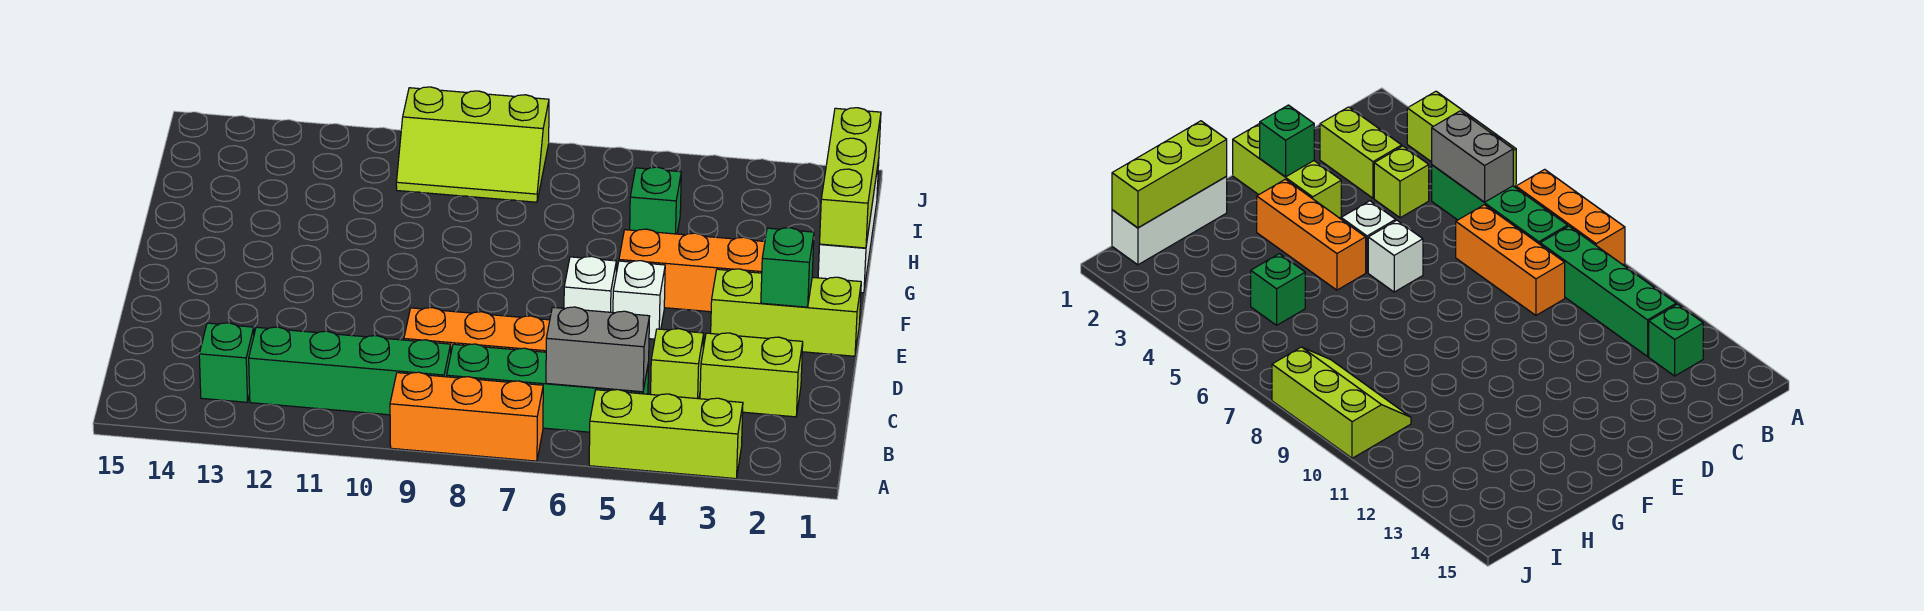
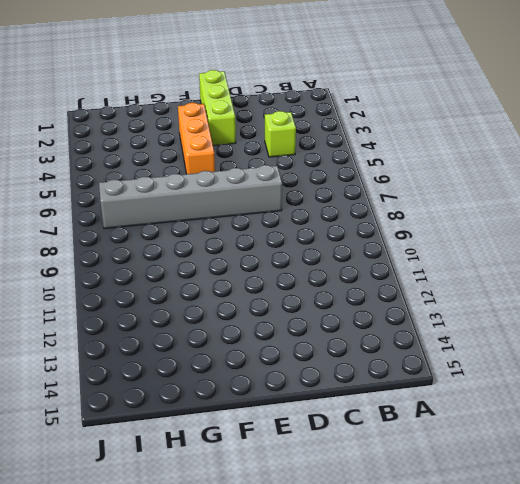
grey 1x6 brick [99,165,282,229] -> none
none -> lime 1x3 brick [589,390,743,479]
none -> orange 1x3 brick [390,372,543,461]
none -> green 1x4 brick [447,344,649,432]

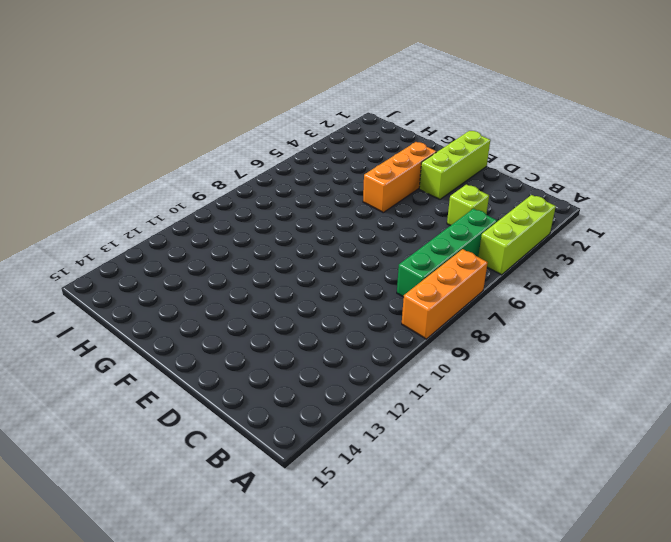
none -> green 1x4 brick [249,327,451,415]
none -> green 1x1 brick [199,323,254,402]
none -> lime 1x2 brick [700,333,803,417]

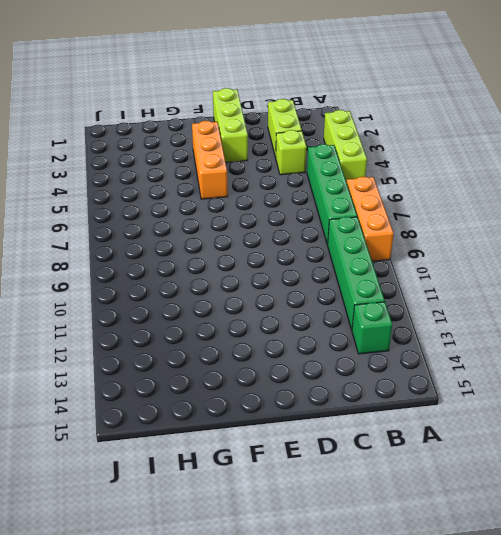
none -> orange 1x3 brick [404,308,550,352]
none -> white 1x1 brick [613,261,665,339]
none -> white 1x1 brick [564,256,616,313]

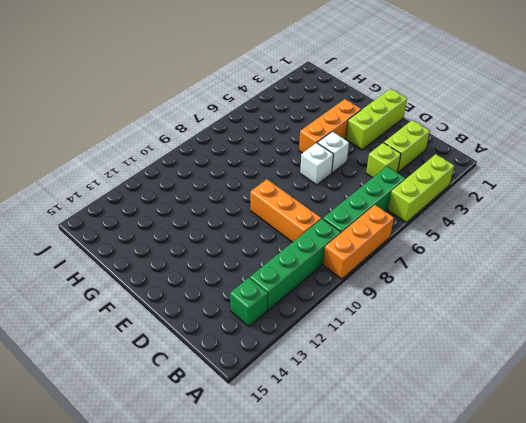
orange 1x3 brick [250,179,321,242] -> orange 1x3 brick turned to [404,308,550,352]
none -> white 1x3 brick [818,160,879,293]
none -> green 1x1 brick [630,167,681,234]
none -> lime 2x3 slope [396,87,549,202]

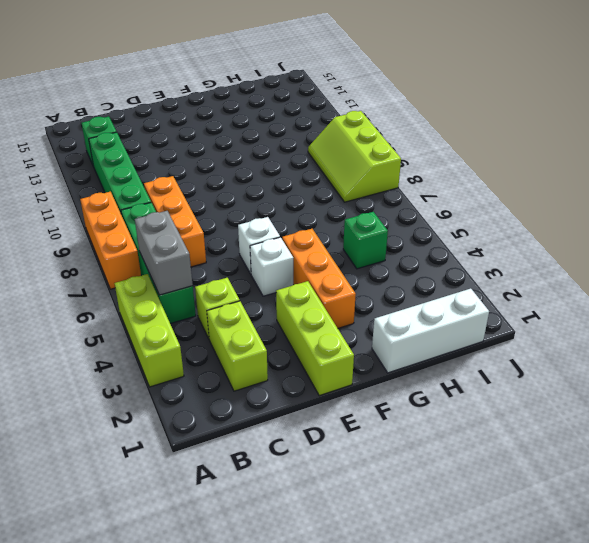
none -> green 1x1 brick [761,228,814,307]
none -> lime 1x3 brick [820,108,881,248]

